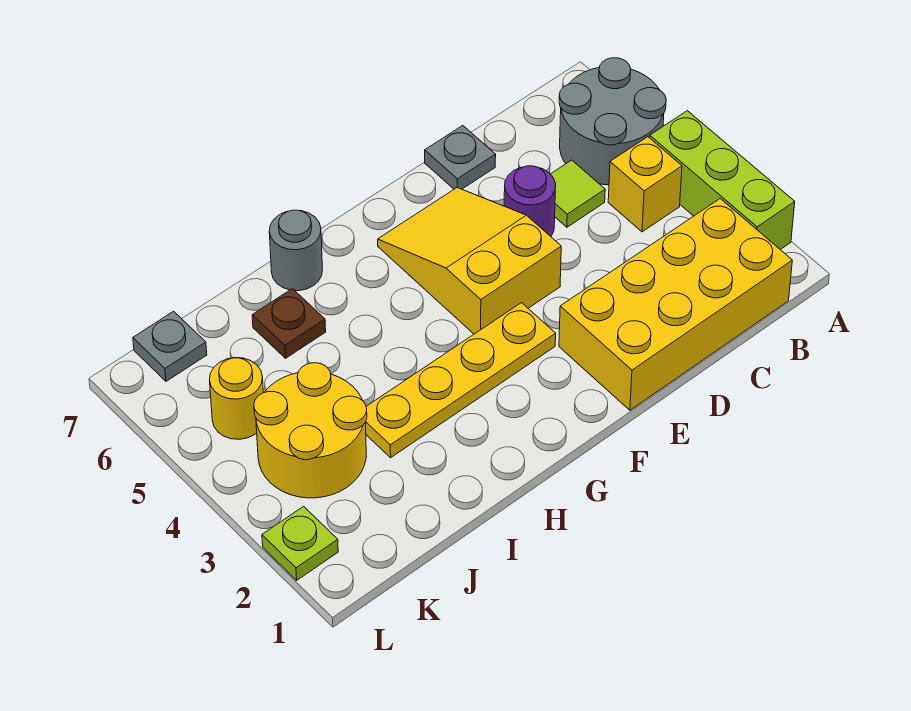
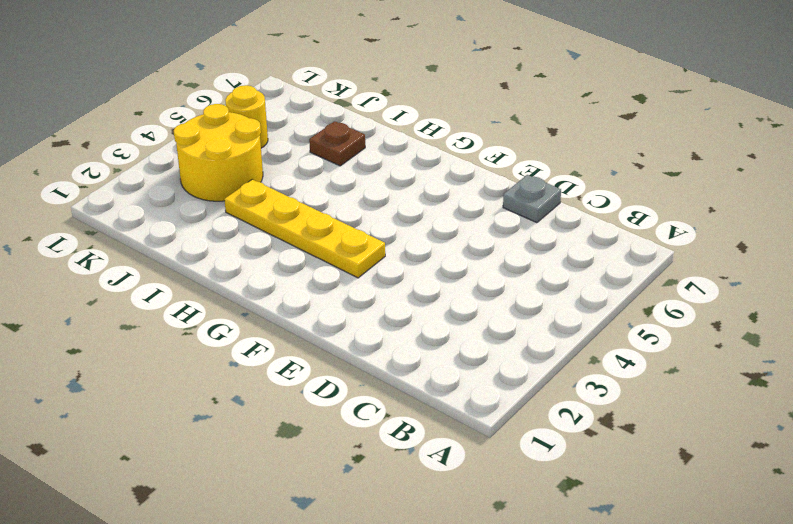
none -> lime 1x3 brick [650,111,795,250]
none -> grey 2x2 round brick [559,58,666,185]
none -> yellow 2x4 brick [559,199,792,410]

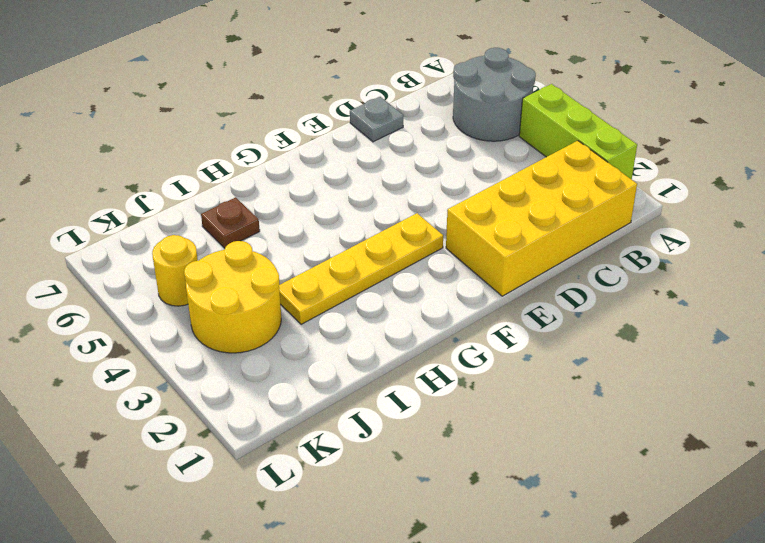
none -> yellow 1x1 brick [608,137,682,232]
none -> lime 1x1 tile [551,160,605,227]
none -> purple 1x1 round brick [504,166,556,236]

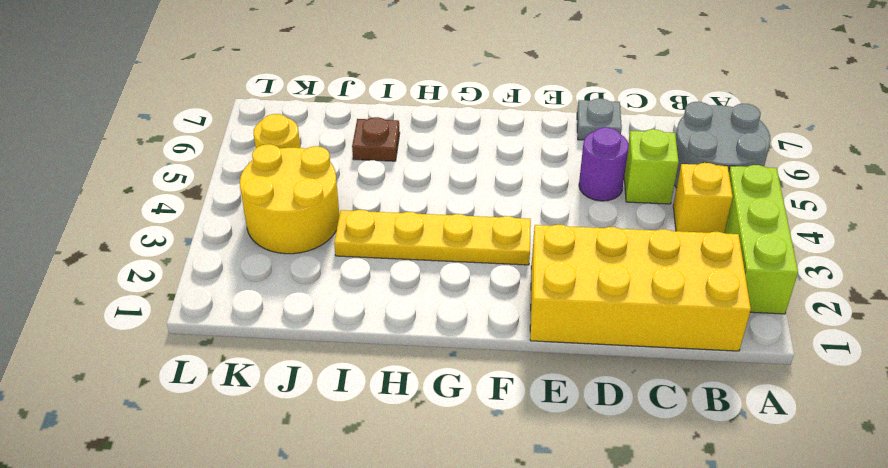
lime 1x1 brick [624,129,679,204] -> lime 1x1 tile [551,160,605,227]
none -> yellow 2x3 slope [378,188,561,334]
none -> grey 1x1 round brick [269,210,323,291]
none -> grey 1x1 plate [133,311,207,381]

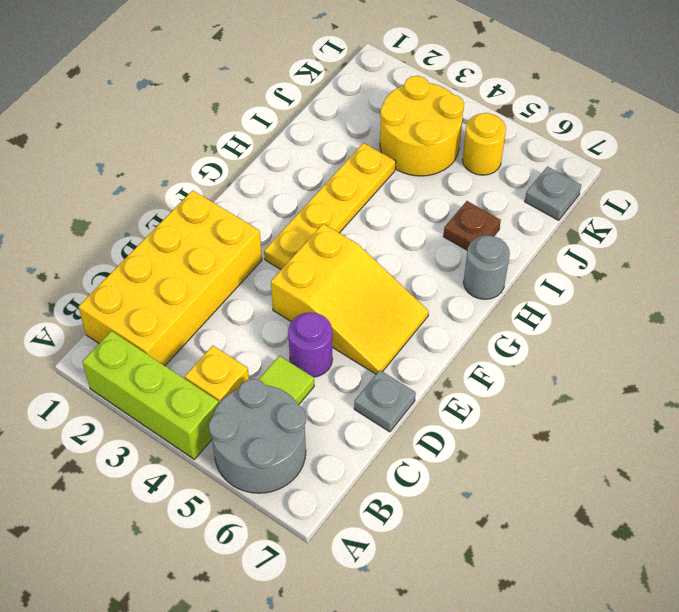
none -> lime 1x1 plate [262,506,338,580]

